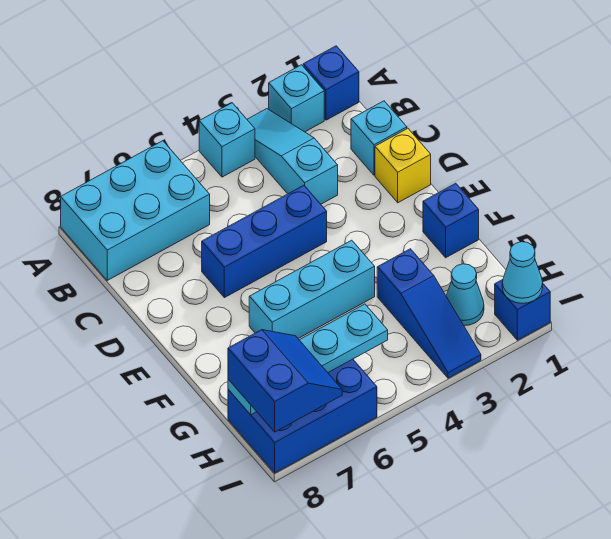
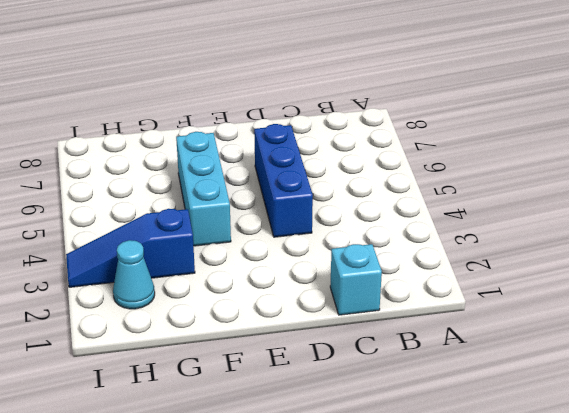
none -> blue 1x1 brick [303,46,359,120]
none -> cyan 1x1 brick [269,65,324,132]
none -> cyan 1x3 slope [247,109,338,204]

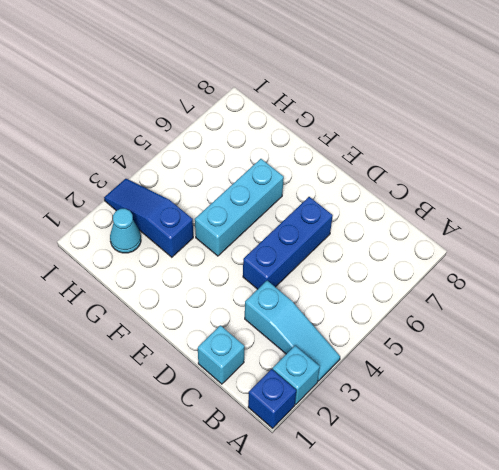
none -> cyan 1x1 brick [199,103,255,177]
none -> cyan 2x3 brick [61,141,210,280]
none -> yellow 1x1 brick [375,128,431,203]

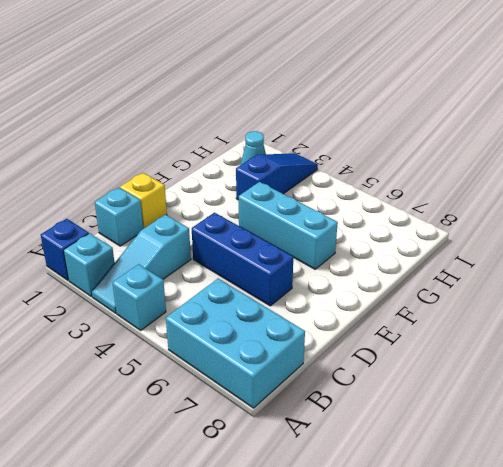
none -> blue 1x1 brick [423,183,479,258]
none -> blue 2x3 brick [228,359,377,473]
none -> blue 1x1 brick [495,280,550,340]

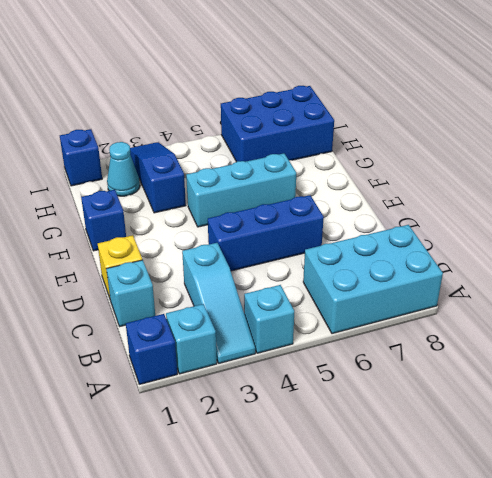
none -> cyan 1x4 plate [228,304,388,415]
none -> cyan 1x1 cone [502,242,543,303]
none -> blue 2x2 slope [228,330,342,432]

